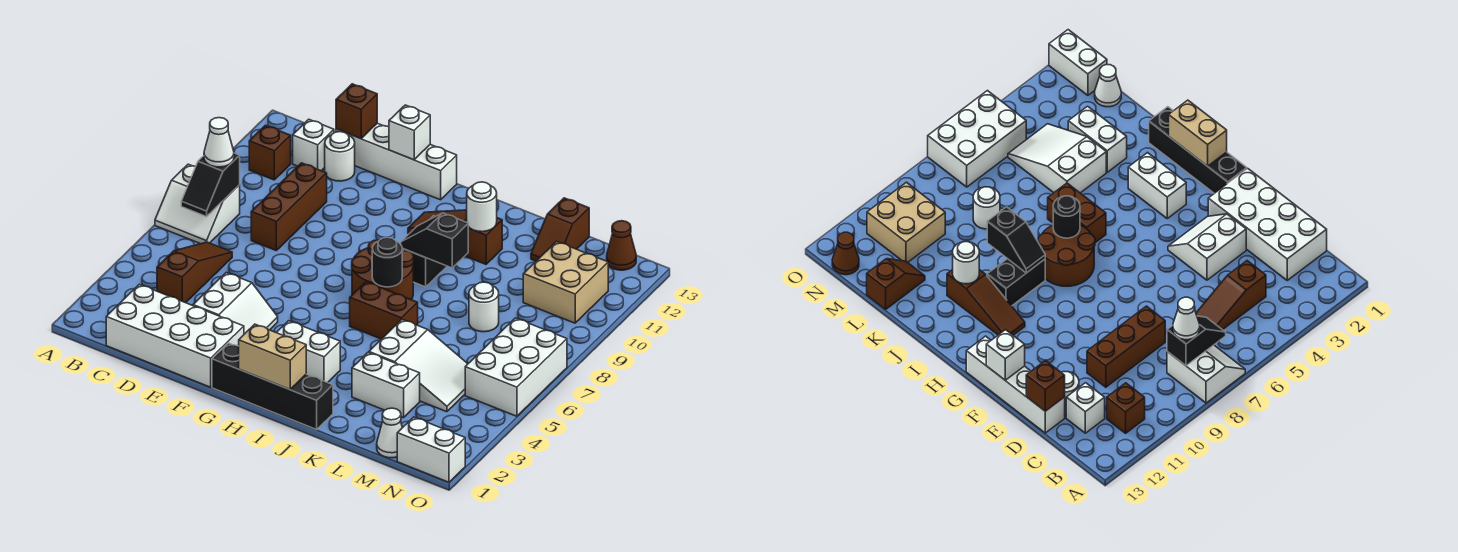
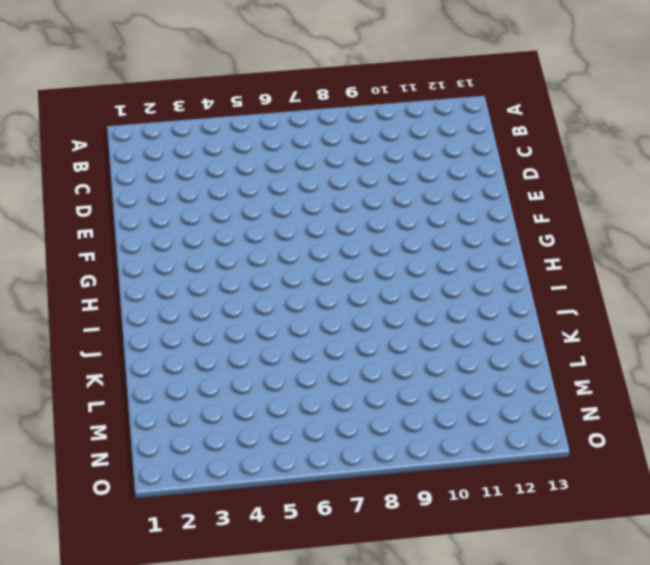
none -> white 2x2 slope [155,164,240,244]
none -> brown 1x1 brick [249,125,291,180]
none -> white 2x4 brick [106,284,244,387]
none -> brown 1x3 slope [157,242,232,303]

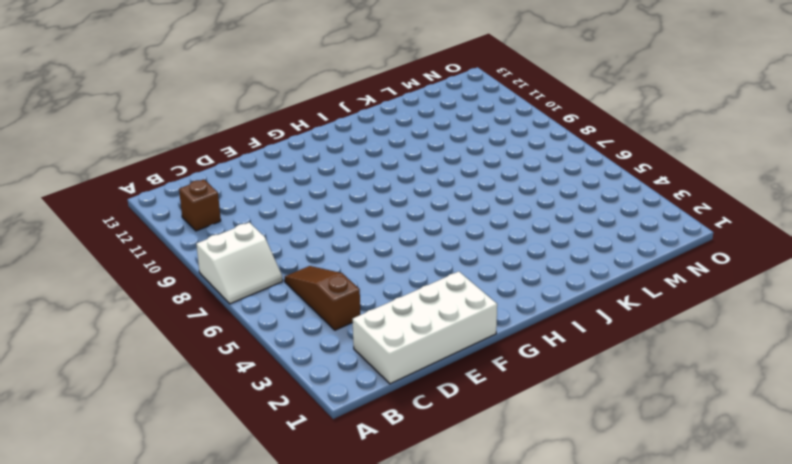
none -> white 1x1 brick [293,119,334,171]
none -> brown 1x3 brick [251,163,327,250]
none -> white 1x1 round brick [325,132,355,181]
none -> white 1x4 brick [336,123,457,200]

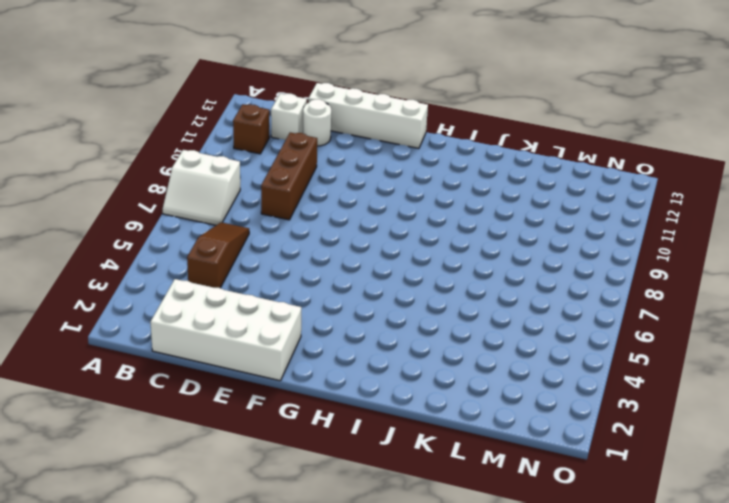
none -> white 2x2 slope [193,273,278,334]
none -> black 1x4 brick [212,343,333,429]
none -> white 1x2 brick [276,321,340,383]
none -> brown 2x2 round brick [352,240,414,300]

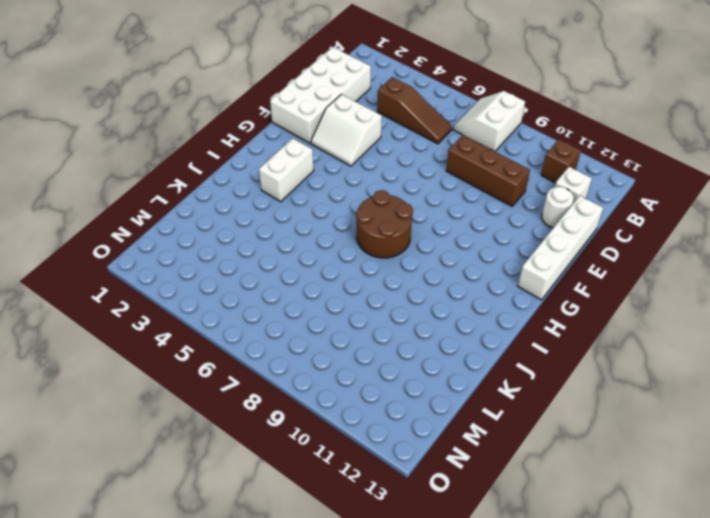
none -> black 1x4 brick [212,343,333,429]
none -> brown 1x3 slope [408,210,502,264]
none -> brown 1x2 brick [350,282,418,339]
none -> black 1x2 brick [402,216,447,287]

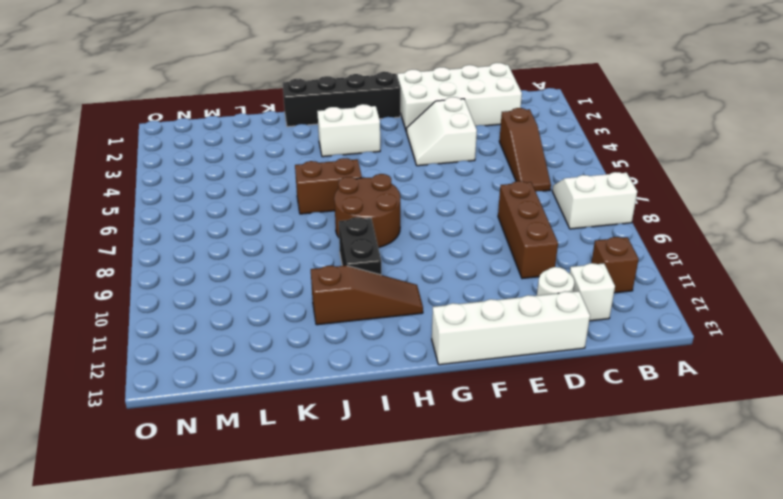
none -> white 1x2 brick [352,352,420,418]
none -> white 2x3 slope [369,320,467,412]
none -> white 1x1 round brick [469,282,499,332]
none -> brown 1x2 slope [531,198,589,261]

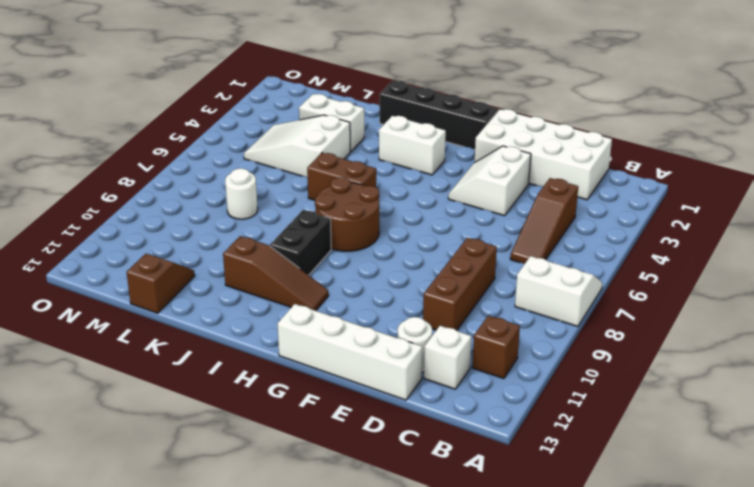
none -> white 1x1 cone [377,408,402,458]
none -> tan 2x2 brick [523,241,608,323]
none -> white 1x2 brick [397,417,465,482]
none -> white 2x3 brick [465,318,567,416]

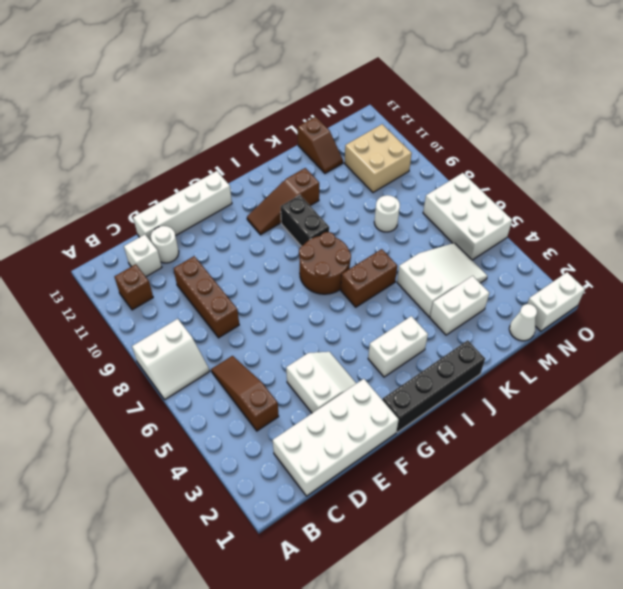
none -> brown 1x1 cone [607,221,636,270]
none -> black 1x2 slope [181,153,240,216]
none -> brown 1x1 brick [336,84,377,139]
none -> white 1x1 brick [389,105,430,160]

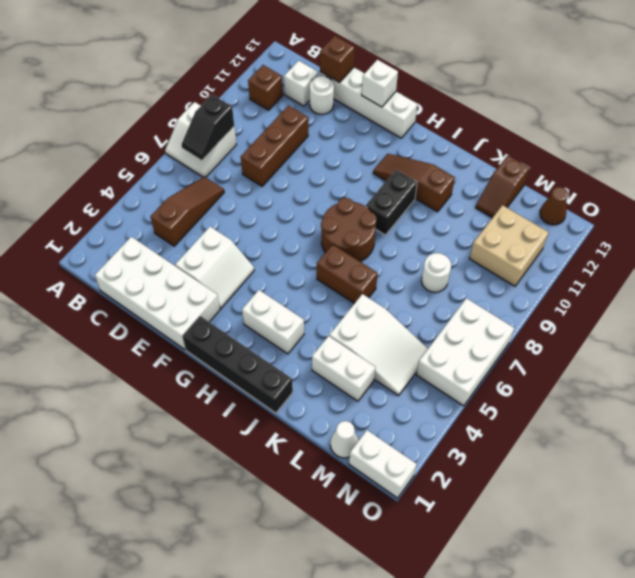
none -> tan 1x2 brick [239,324,306,389]
none -> black 1x1 round brick [372,237,403,287]
none -> black 1x2 slope [401,213,468,268]
none -> white 1x1 round brick [467,182,497,232]

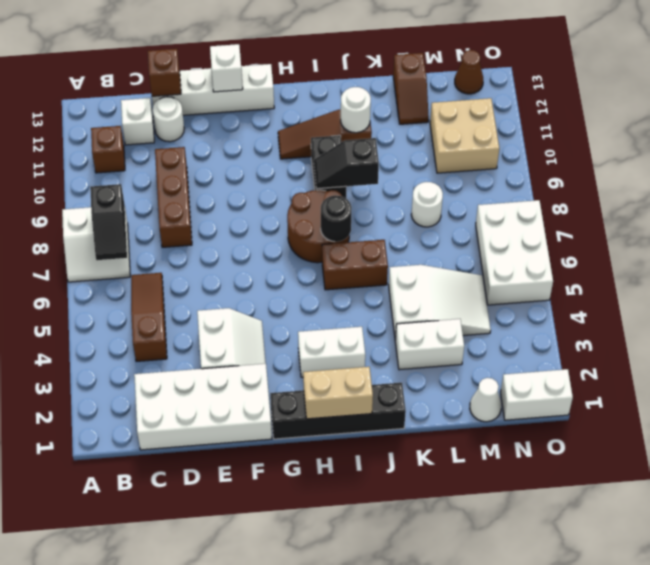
none -> white 1x1 cone [204,118,234,167]

